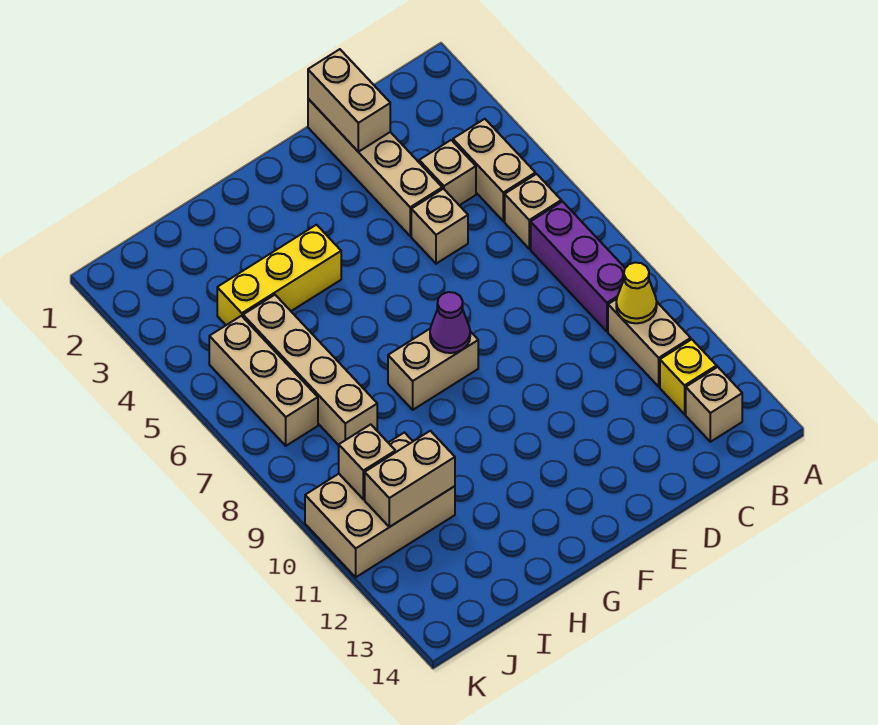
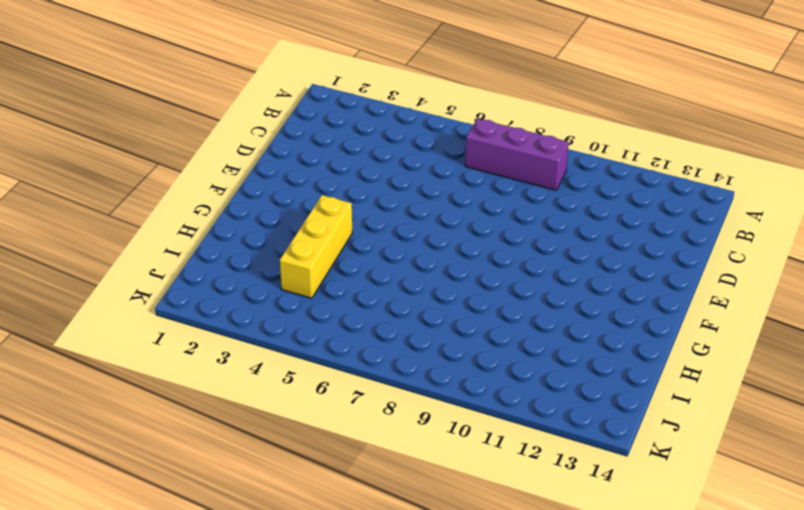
none -> tan 1x2 brick [453,119,535,221]
none -> tan 1x1 brick [505,174,561,249]
none -> tan 1x2 brick [608,299,691,387]

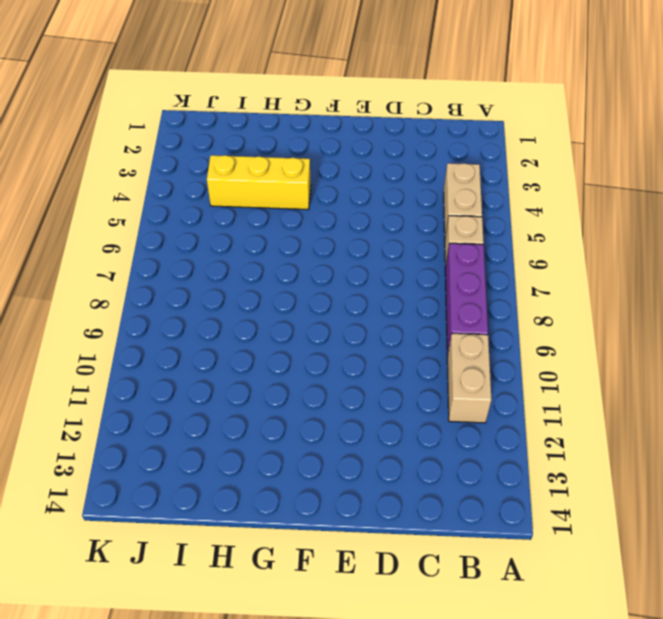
none -> yellow 1x1 brick [660,339,717,414]
none -> tan 1x1 brick [686,367,742,442]
none -> tan 1x1 brick [419,140,476,205]

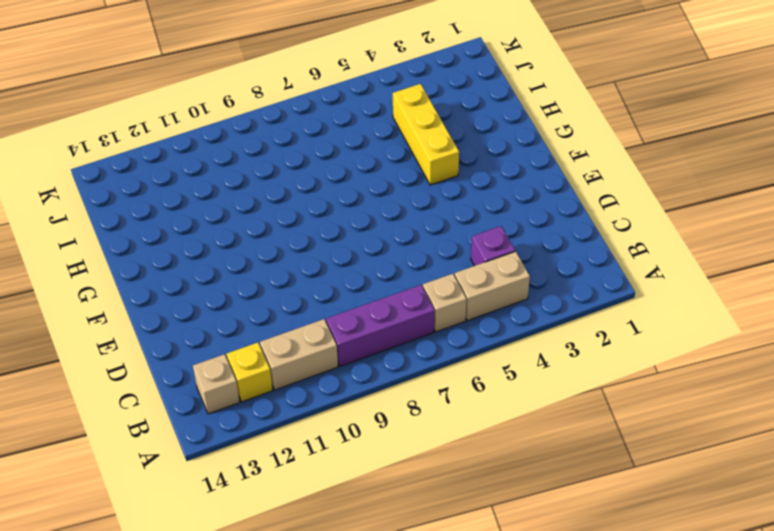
purple 1x1 brick [471,226,515,266] -> tan 1x1 brick [419,140,476,205]
none -> tan 1x4 brick [308,99,442,236]
none -> tan 1x1 brick [411,189,468,264]
none -> tan 1x2 brick [388,329,478,410]

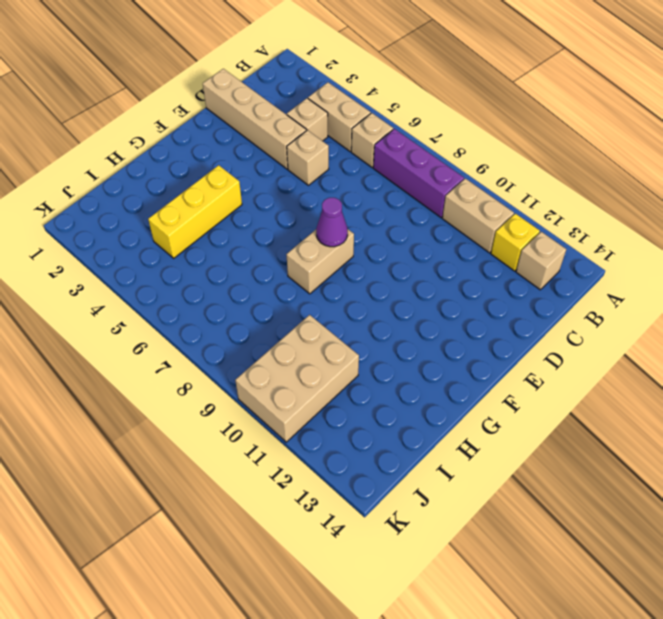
none -> tan 1x4 brick [243,295,377,445]
none -> tan 1x3 brick [209,316,318,446]
none -> yellow 1x1 cone [616,263,657,323]

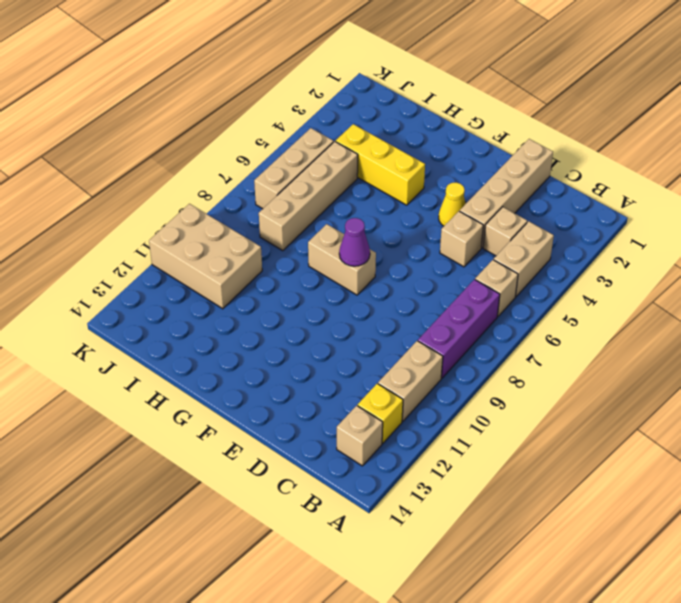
yellow 1x1 cone [439,183,466,226] -> yellow 1x1 cone moved to [616,263,657,323]
none -> tan 1x2 brick [308,49,390,152]
none -> tan 1x2 brick [365,431,455,527]
none -> tan 1x1 brick [339,424,395,499]

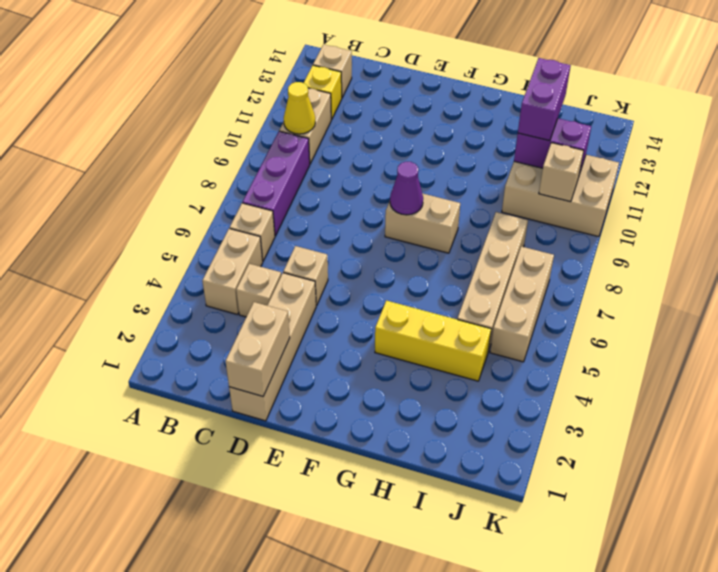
purple 1x2 brick [514,118,591,174] -> tan 1x2 brick [365,431,455,527]
purple 1x2 brick [518,58,571,141] -> none

